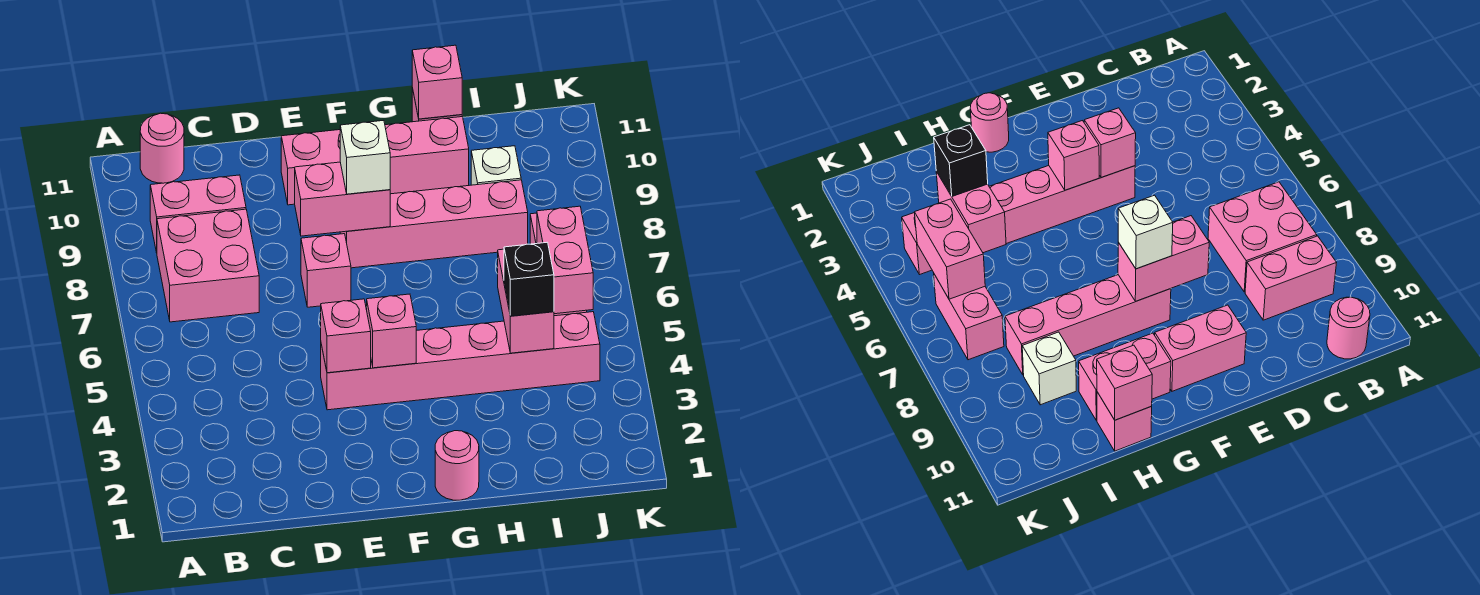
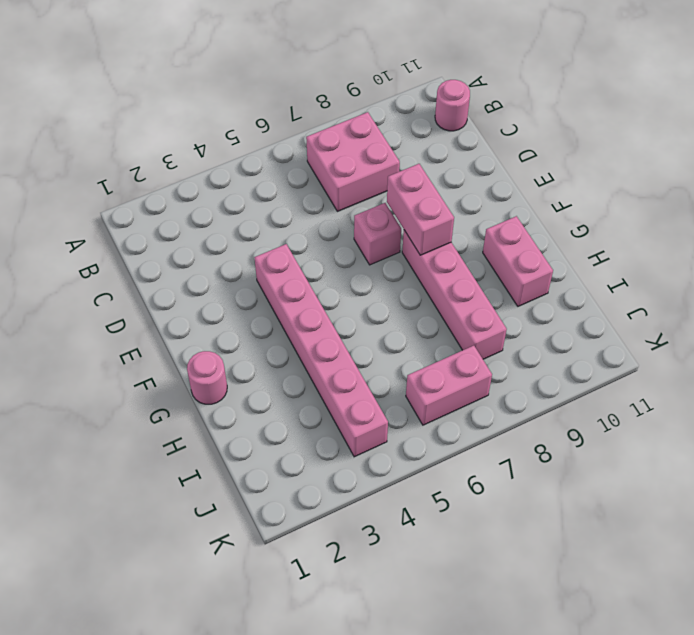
none -> pink 1x2 brick [150,175,246,253]
none -> pink 1x2 brick [281,130,340,205]
none -> pink 1x1 brick [1097,392,1152,451]

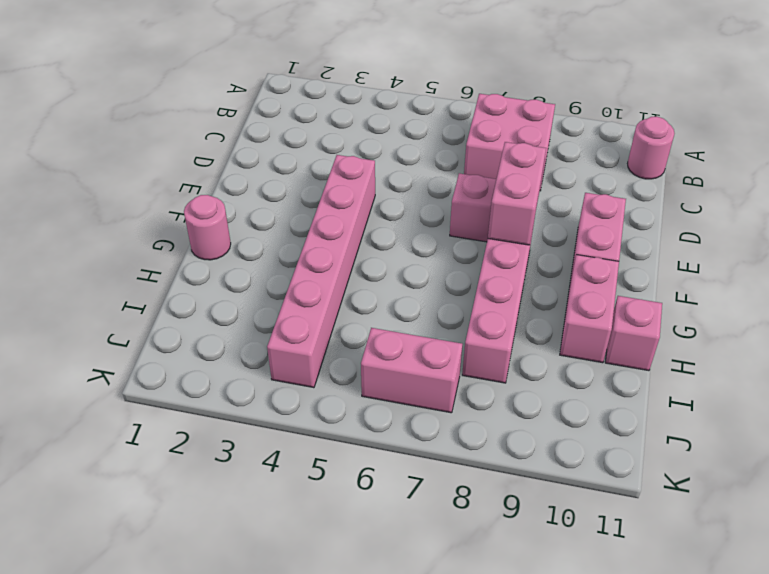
none -> pink 1x2 brick [150,175,246,253]
none -> white 1x1 brick [471,146,521,185]
none -> pink 1x1 brick [321,299,371,373]

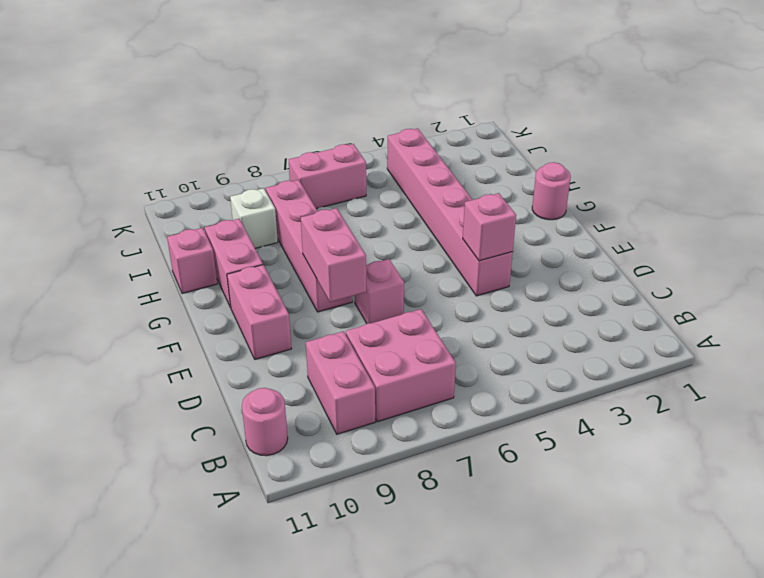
none -> pink 1x1 brick [367,294,416,368]
none -> pink 1x1 brick [412,45,462,119]
none -> pink 1x2 brick [498,249,554,353]

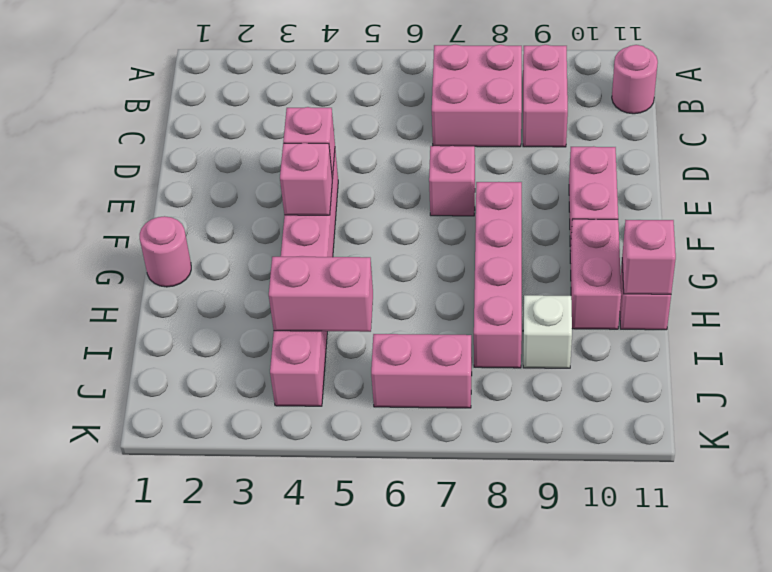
none -> pink 1x2 brick [295,162,390,236]
none -> pink 1x2 brick [537,206,593,314]
none -> white 1x1 brick [340,120,390,194]

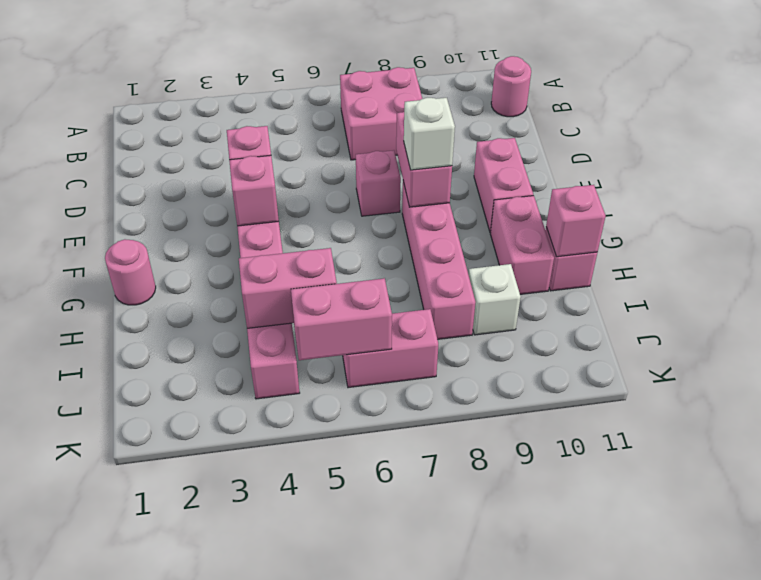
none -> pink 1x2 brick [150,175,246,253]
none -> black 1x1 brick [504,242,554,316]

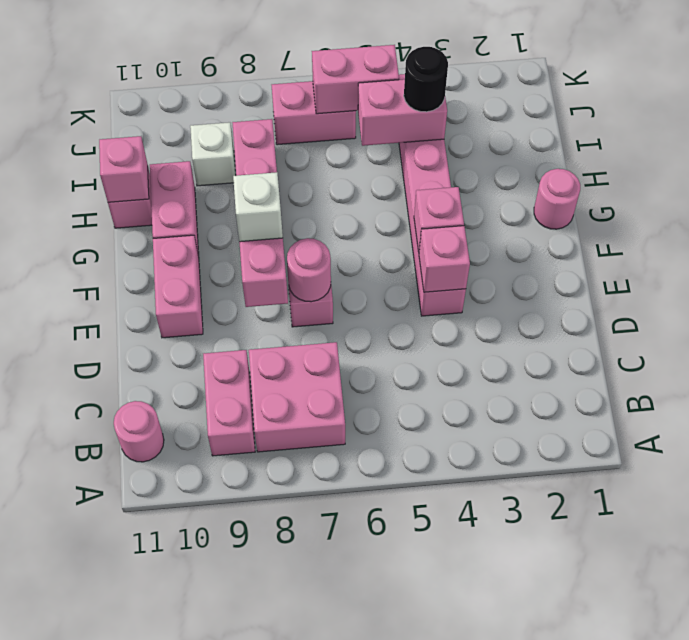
pink 1x1 round brick [287,238,331,302] -> none
black 1x1 round brick [404,47,448,112] -> black 1x1 brick [504,242,554,316]

